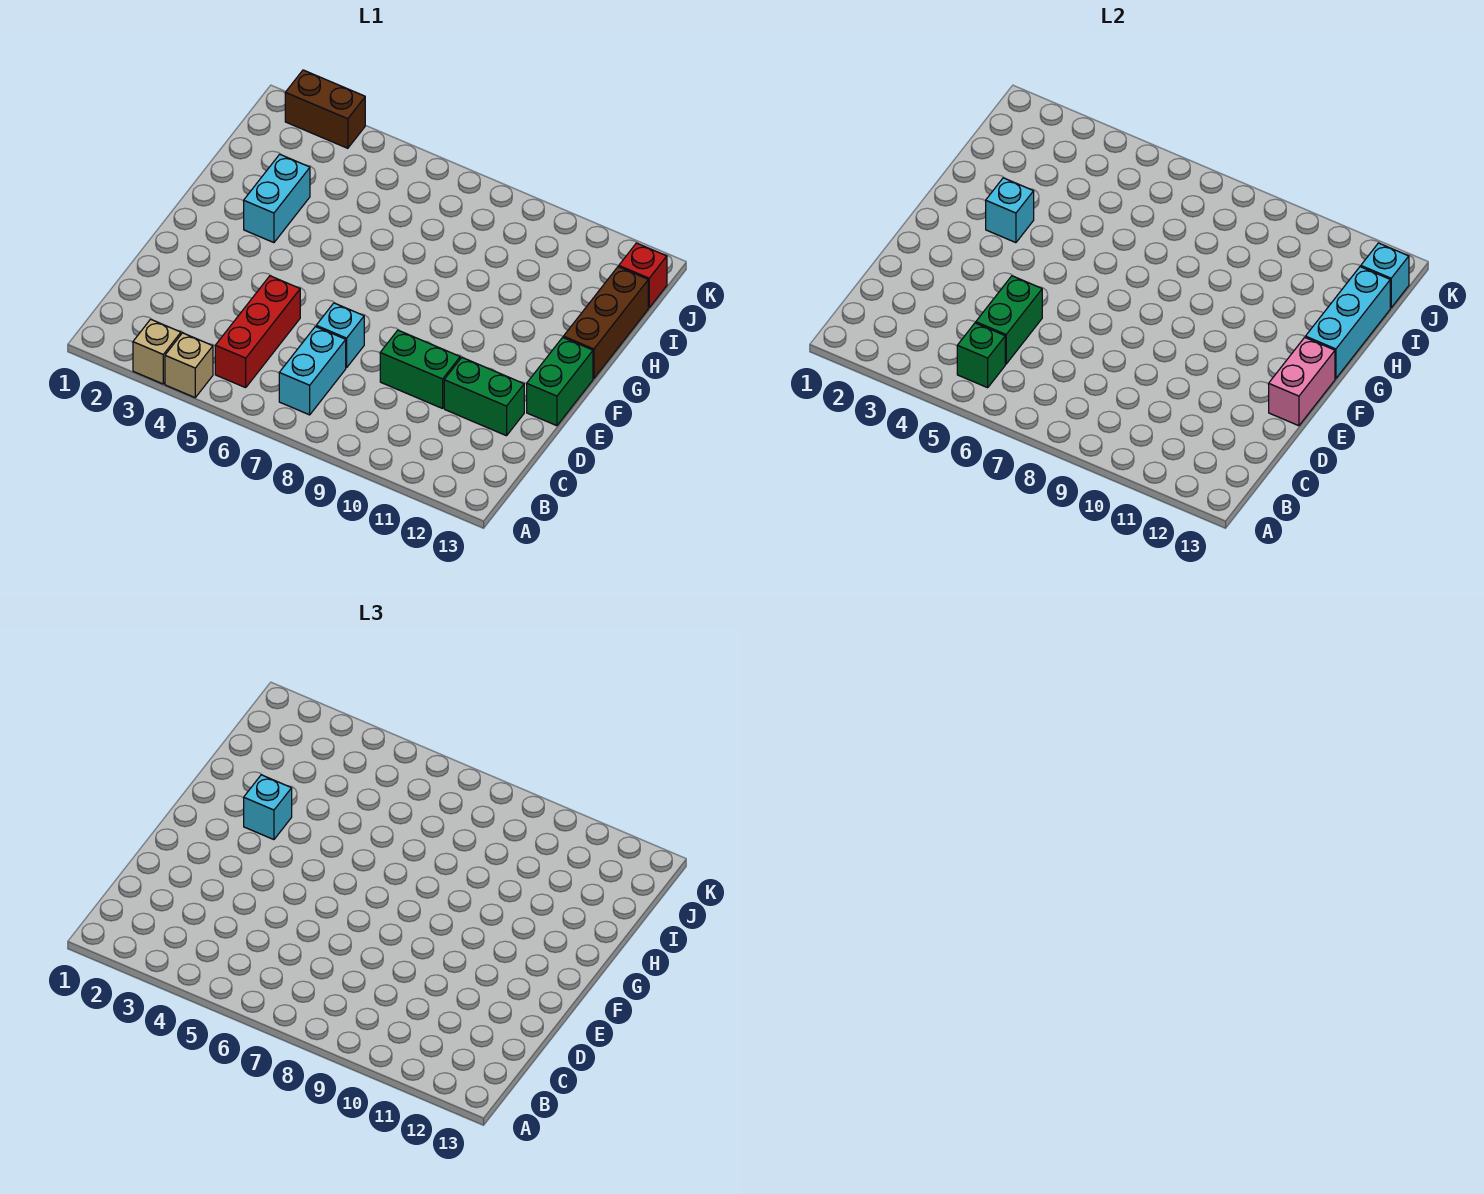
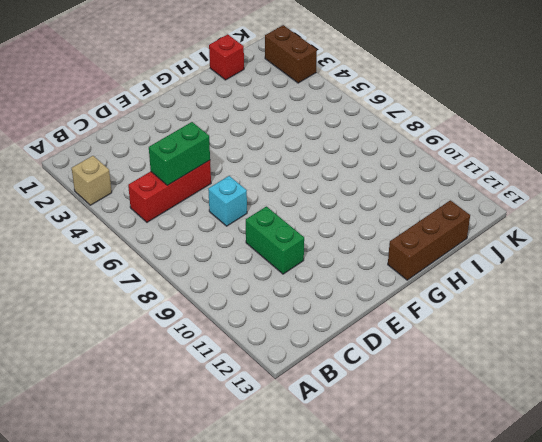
red 1x1 brick [209,34,244,80] -> red 1x1 brick moved to [619,243,667,308]
none -> tan 1x1 brick [165,333,213,397]
none -> cyan 1x2 brick [279,327,346,415]
none -> green 1x2 brick [444,358,524,436]

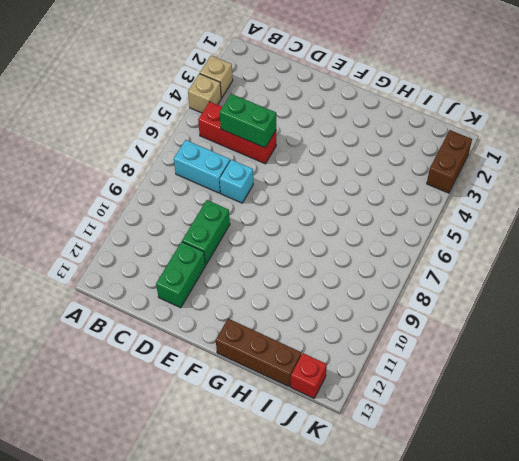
none -> green 1x2 brick [527,338,593,426]
none -> cyan 1x2 brick [244,154,310,243]
none -> green 1x1 brick [957,323,1005,388]

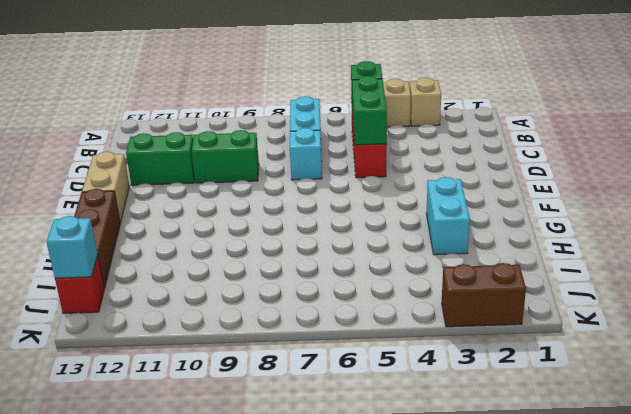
tan 1x2 brick [82,152,129,223] -> green 1x2 brick [527,338,593,426]
none -> pink 1x2 brick [1269,338,1335,426]
none -> cyan 1x1 brick [986,178,1034,243]
none -> cyan 1x3 brick [1305,267,1390,379]

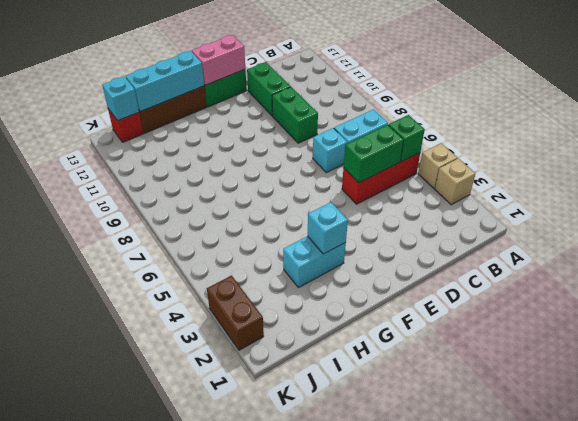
none -> cyan 1x1 brick [244,775,292,840]

